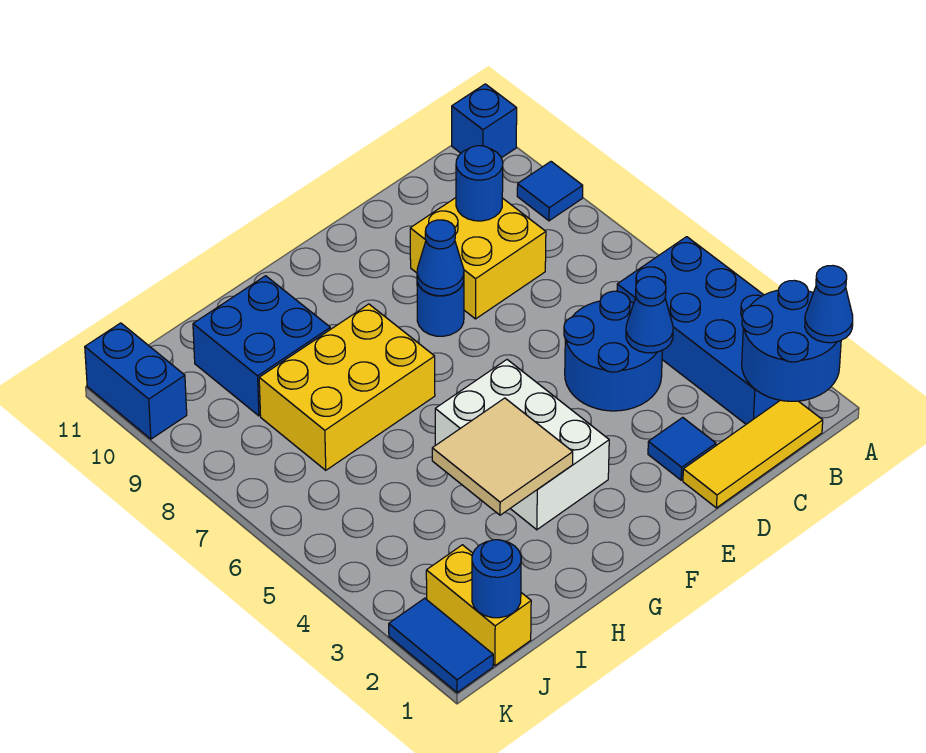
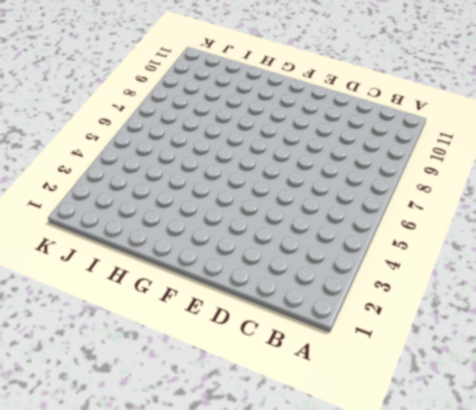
none -> blue 2x4 brick [617,237,780,424]
none -> blue 1x1 tile [517,162,583,221]
none -> blue 1x1 brick [452,84,517,158]

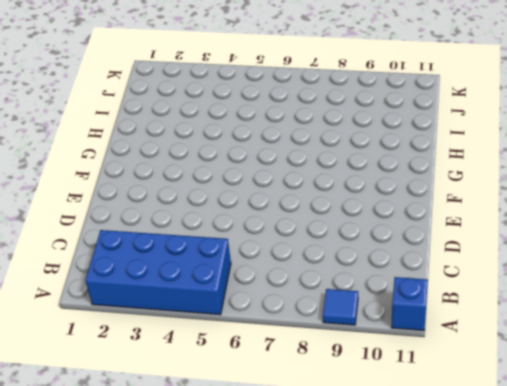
none -> yellow 1x3 tile [683,400,823,508]
none -> blue 2x2 round brick [564,291,662,411]
none -> yellow 2x2 brick [410,198,546,319]

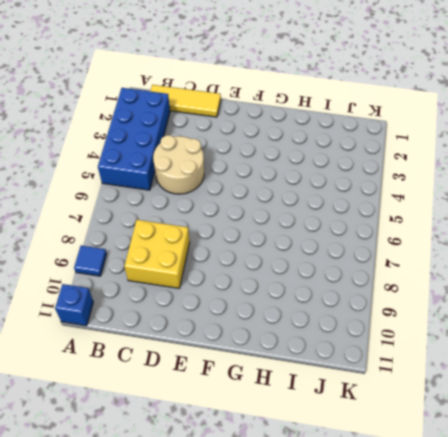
tan 2x2 round brick [153,135,204,194] -> blue 2x2 round brick [564,291,662,411]
none -> blue 1x1 tile [648,417,716,480]
none -> blue 1x1 round brick [417,282,464,336]
none -> white 2x3 brick [435,360,609,530]

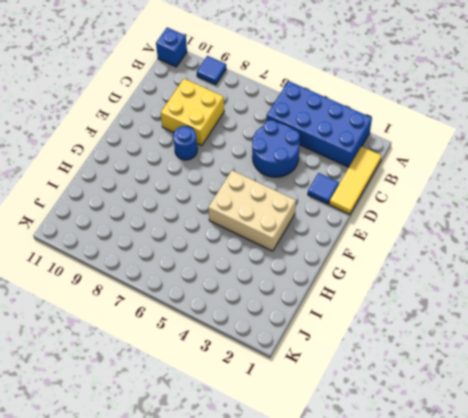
tan 2x3 brick [208,170,296,251] -> white 2x3 brick [435,360,609,530]
none -> yellow 2x3 brick [259,304,435,470]
none -> blue 2x2 brick [193,276,330,416]
none -> yellow 1x2 brick [426,545,531,666]

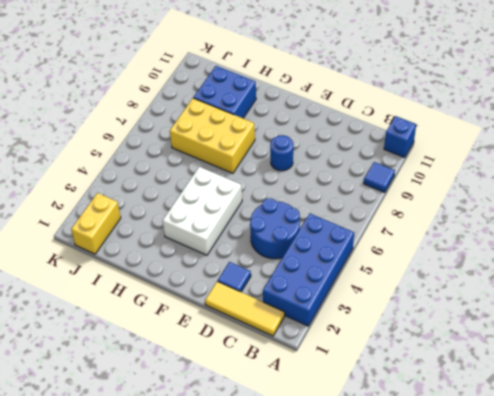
none -> yellow 2x2 brick [410,198,546,319]
none -> blue 1x2 tile [389,598,493,693]
none -> blue 1x2 brick [85,323,187,439]

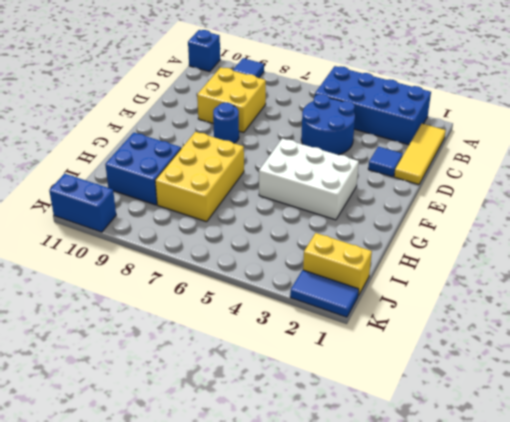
none -> blue 2x2 round brick [742,280,841,401]
none -> blue 1x1 cone [626,277,673,353]
none -> blue 1x1 round brick [456,146,503,221]

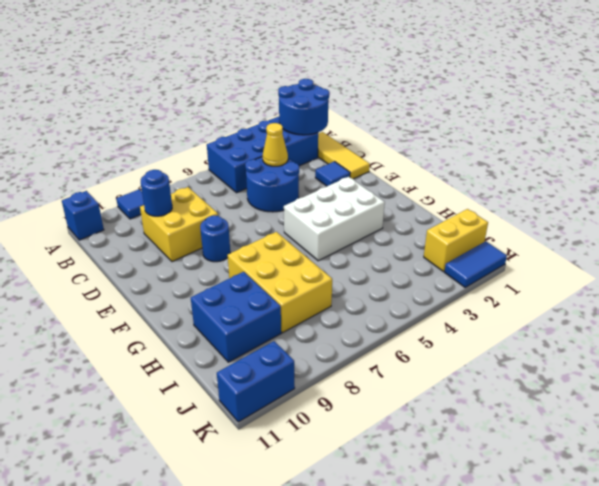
yellow 1x1 cone [263,123,288,166] -> blue 1x1 cone [626,277,673,353]
none -> blue 1x1 cone [417,220,464,296]
none -> tan 2x2 tile [432,398,573,515]
none -> blue 1x1 round brick [472,540,521,618]

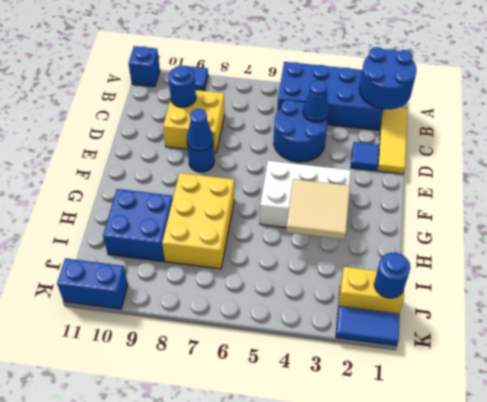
none -> blue 1x1 cone [805,266,853,343]

